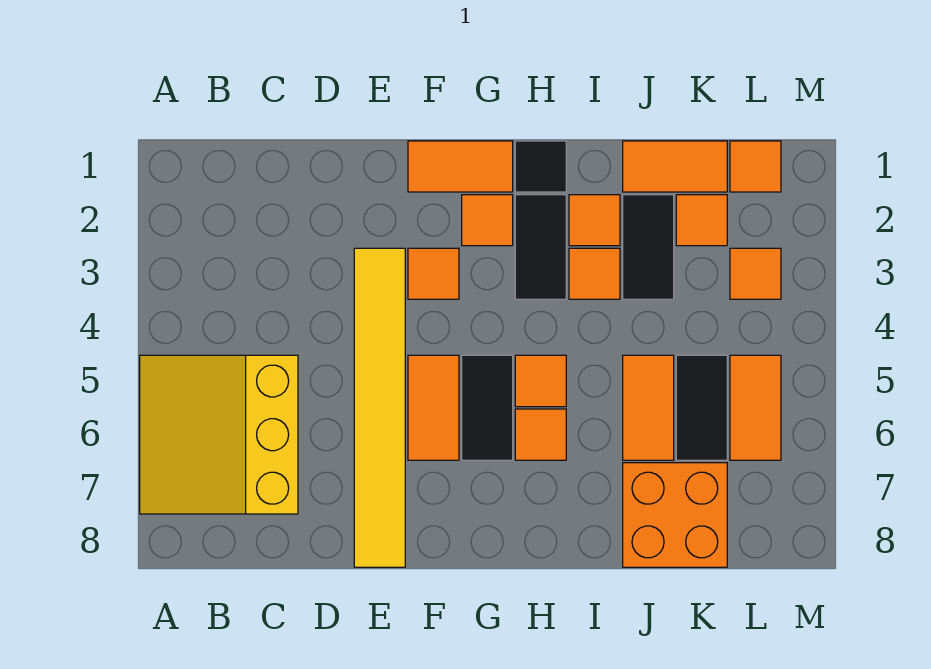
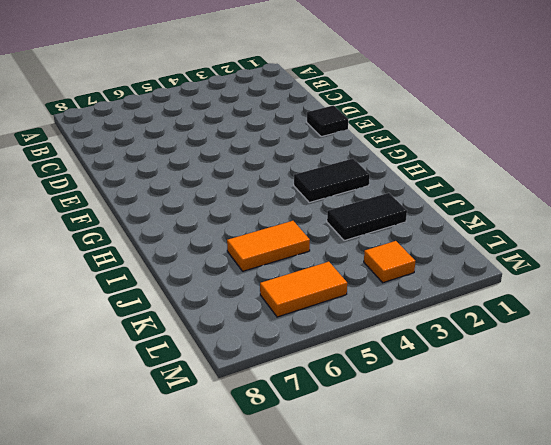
black 1x1 tile [307,105,348,137] -> black 1x1 tile moved to [515,141,566,192]
none -> yellow 3x3 slope [140,355,298,514]
none -> yellow 1x6 tile [354,248,405,567]
none -> orange 1x2 tile [408,141,513,192]

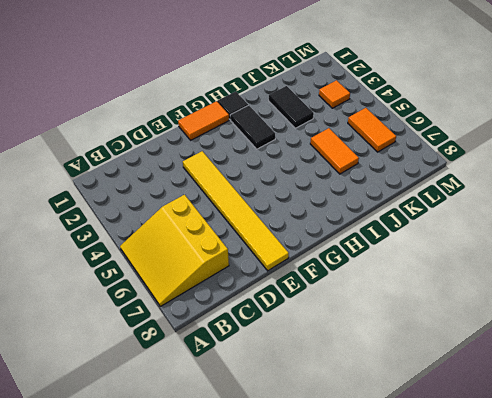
none -> orange 1x1 tile [408,248,459,299]
none -> orange 1x2 tile [408,355,459,460]
none -> orange 1x1 tile [462,195,513,246]

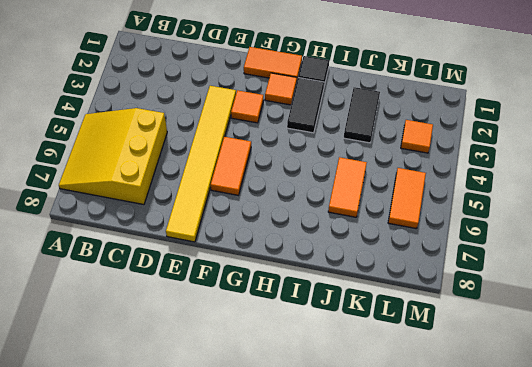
none -> black 1x2 tile [462,355,513,460]
none -> orange 1x1 tile [515,355,566,407]
none -> orange 1x1 tile [515,409,566,460]

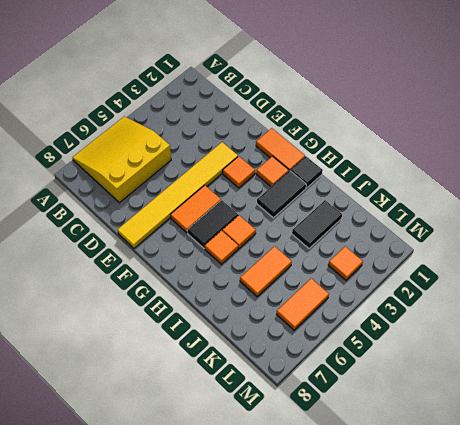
none -> orange 1x1 tile [569,195,620,246]
none -> orange 1x1 tile [569,248,620,299]
none -> orange 1x2 tile [623,141,727,192]

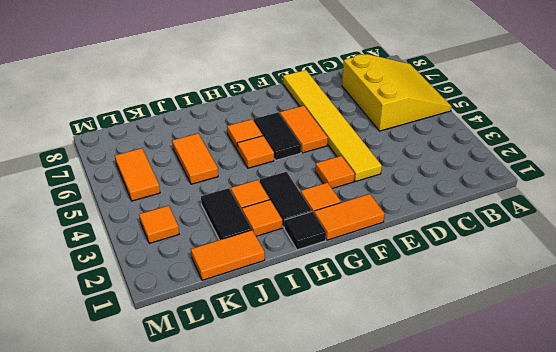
none -> orange 2x2 brick [623,463,727,567]
none -> orange 1x1 tile [676,195,727,246]
none -> black 1x2 tile [676,355,727,460]

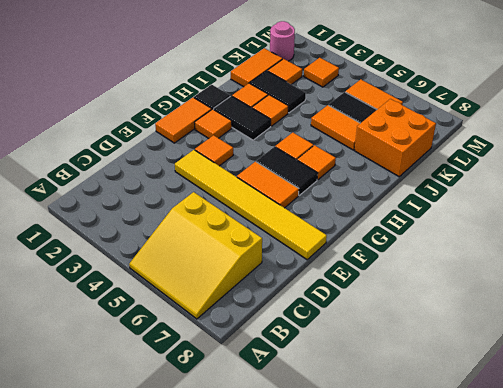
pink 1x1 round brick [270,21,295,61] -> orange 1x1 tile [730,141,781,192]

